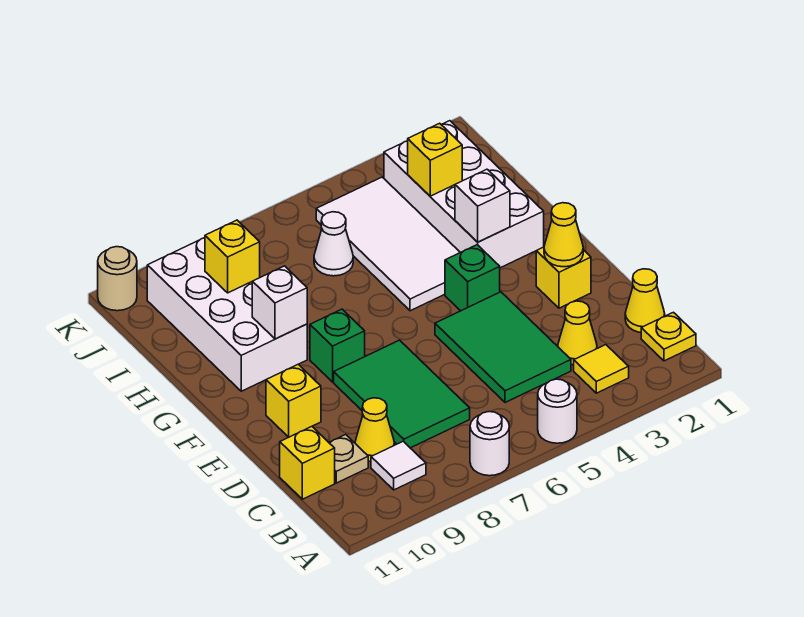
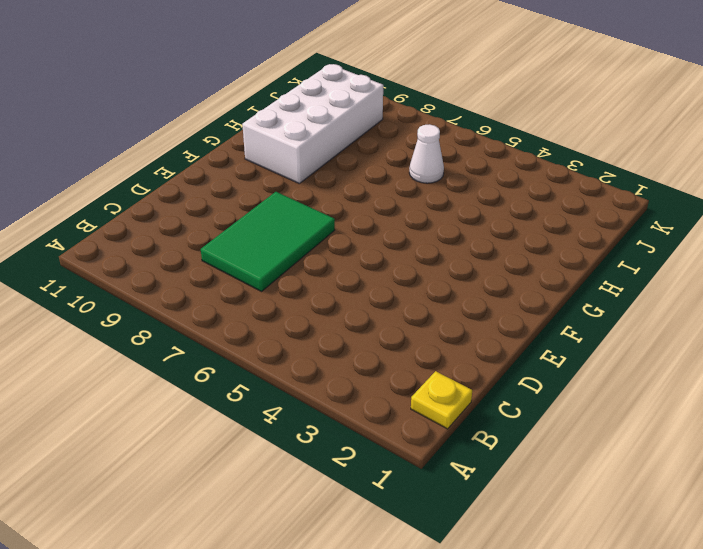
none -> white 1x1 round brick [538,379,577,443]
none -> white 1x1 round brick [470,412,509,476]
none -> yellow 1x1 tile [574,345,629,393]

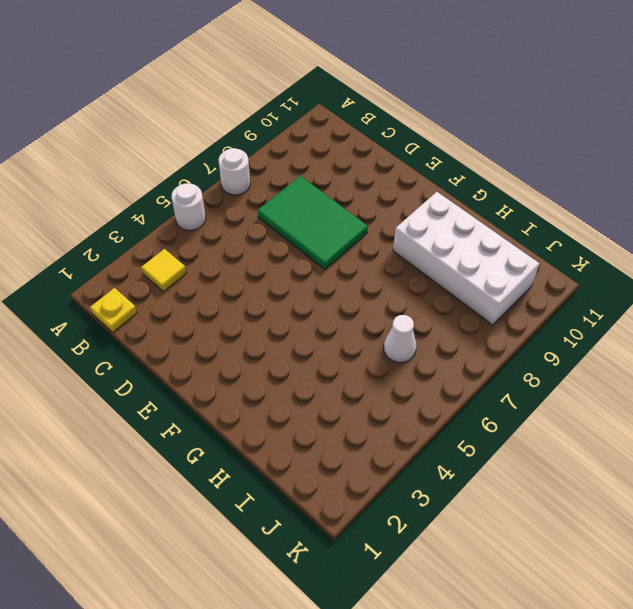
none -> white 1x1 tile [371,441,426,490]
none -> yellow 1x1 cone [625,269,665,332]
none -> yellow 1x1 cone [558,301,597,365]

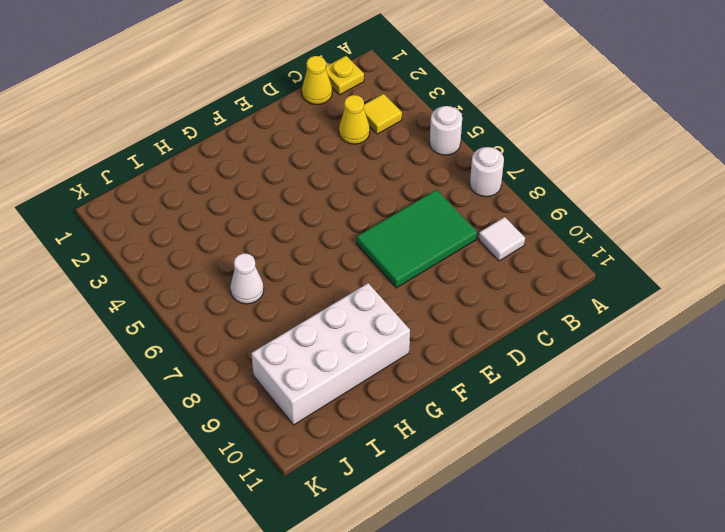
none -> green 2x3 tile [435,292,571,403]
none -> yellow 1x1 cone [355,398,394,462]
none -> tan 1x1 plate [329,435,368,483]

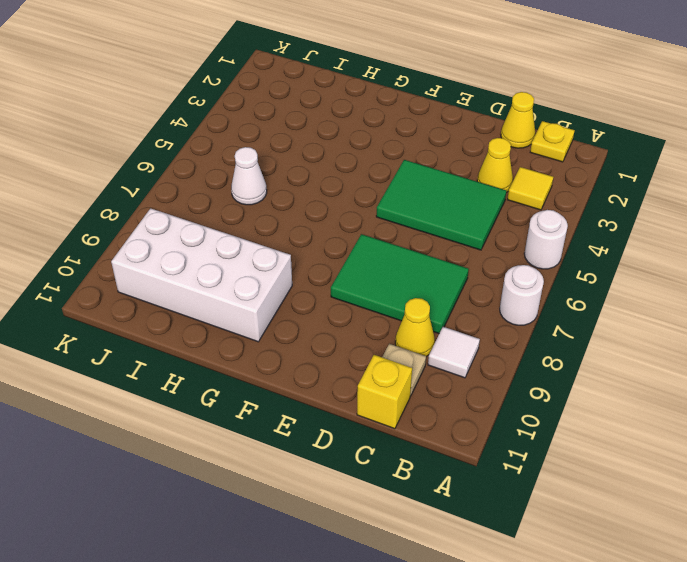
none -> yellow 1x1 brick [536,247,591,308]
none -> yellow 1x1 brick [266,364,321,437]
none -> green 1x1 brick [445,245,500,311]

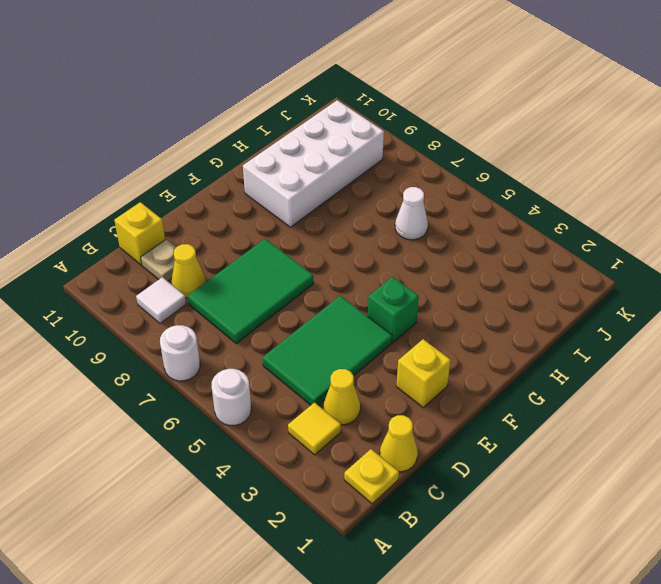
none -> yellow 1x1 brick [266,364,321,437]
none -> green 1x1 brick [310,309,365,382]
none -> white 2x4 brick [384,121,544,268]

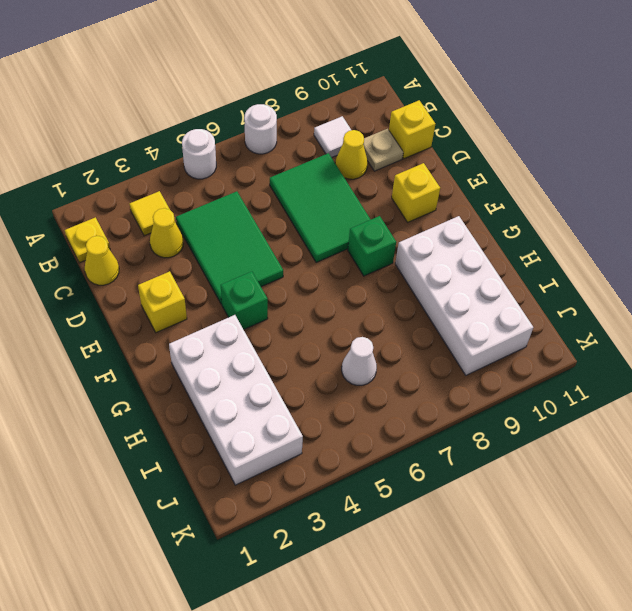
none -> white 2x4 tile [316,177,460,311]
none -> tan 1x1 round brick [98,247,137,311]
none -> yellow 1x1 cone [544,203,583,267]

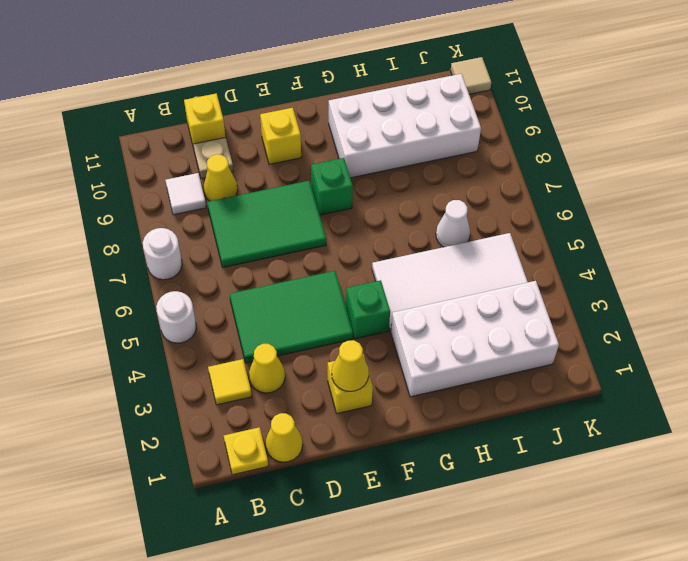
tan 1x1 tile [451,57,491,94] -> tan 1x1 round brick [98,247,137,311]
none -> white 1x1 brick [455,169,510,242]
none -> white 1x1 brick [252,266,307,339]
none -> yellow 1x1 brick [408,123,462,196]

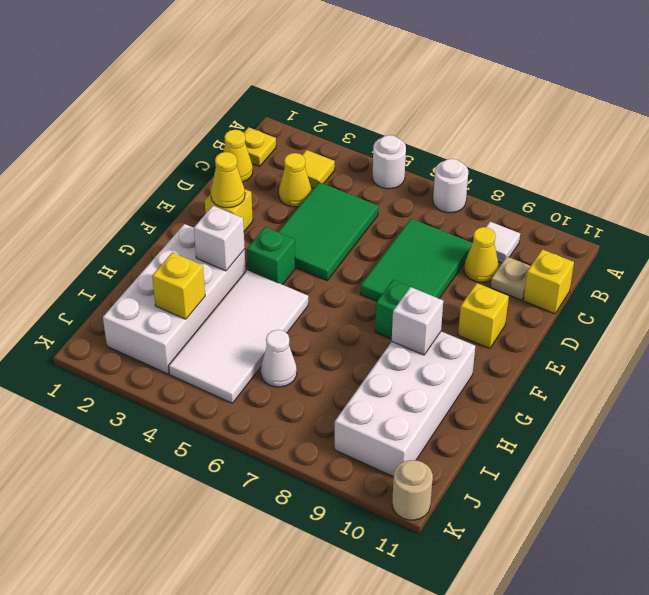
none -> yellow 1x1 brick [205,220,260,293]

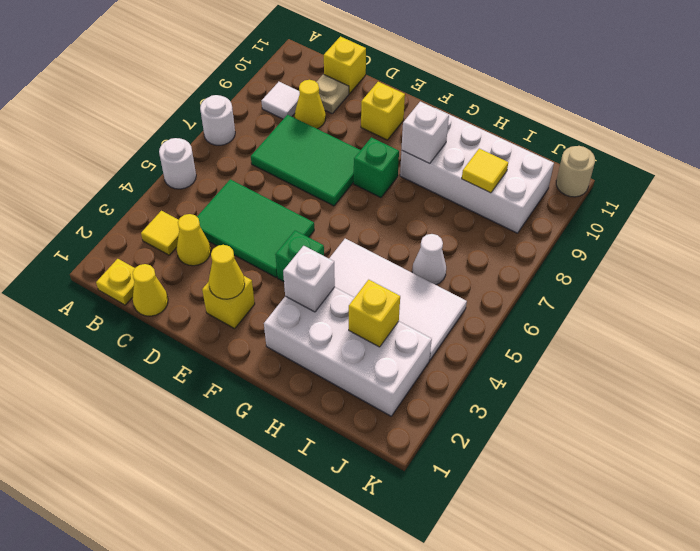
yellow 1x1 tile [462,149,508,193] -> yellow 1x1 brick [205,220,260,293]

